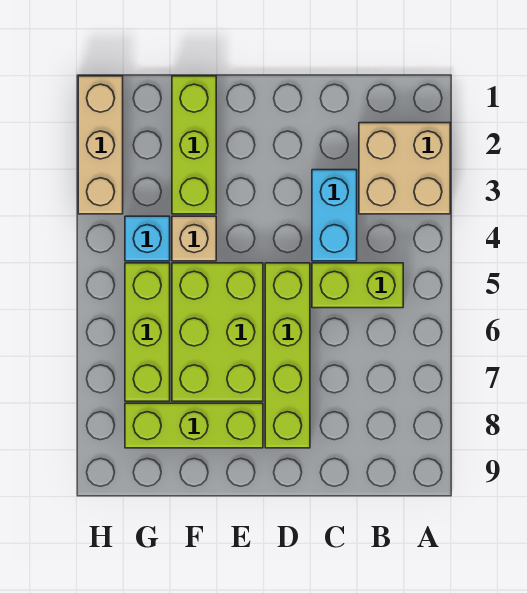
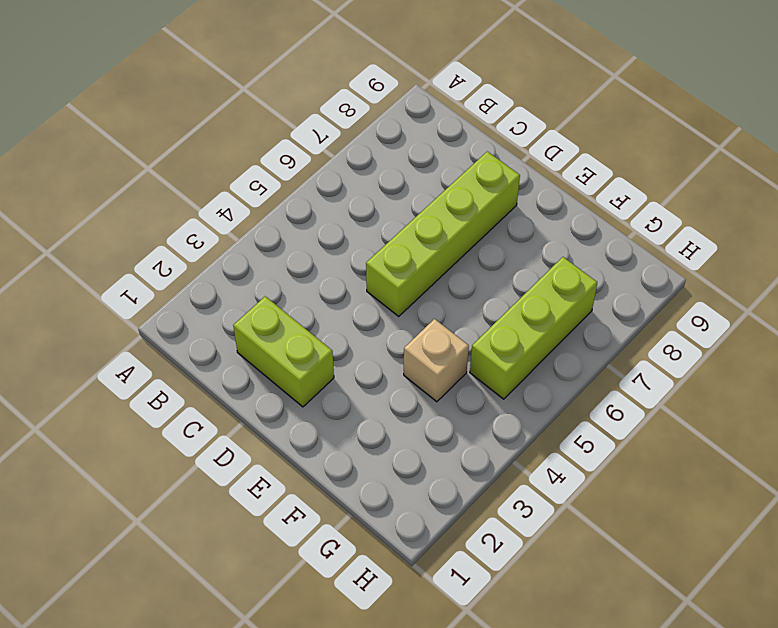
lime 1x2 brick [233,296,334,407] -> lime 1x2 brick moved to [312,263,403,308]
none -> tan 2x2 brick [359,123,450,214]
none -> cyan 1x2 brick [312,170,357,261]

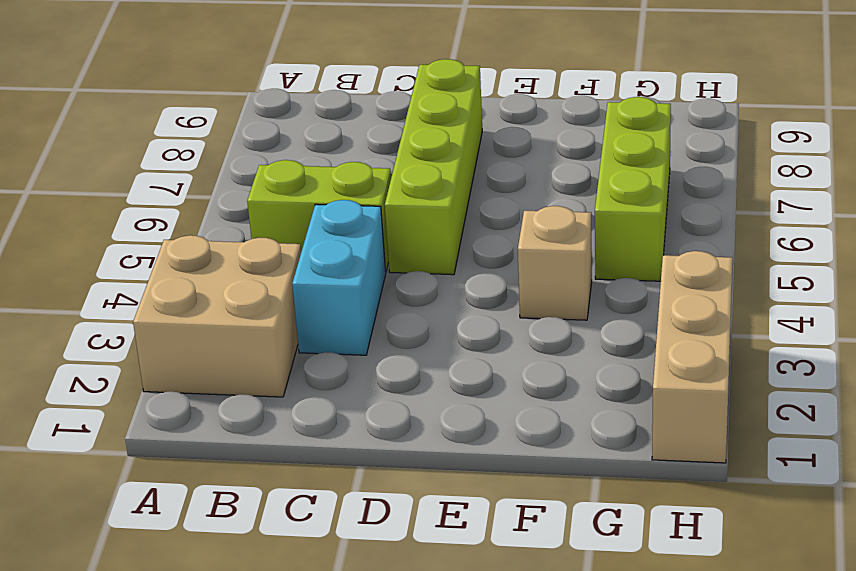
none -> lime 2x3 brick [172,263,263,401]
none -> lime 1x3 brick [125,403,263,448]

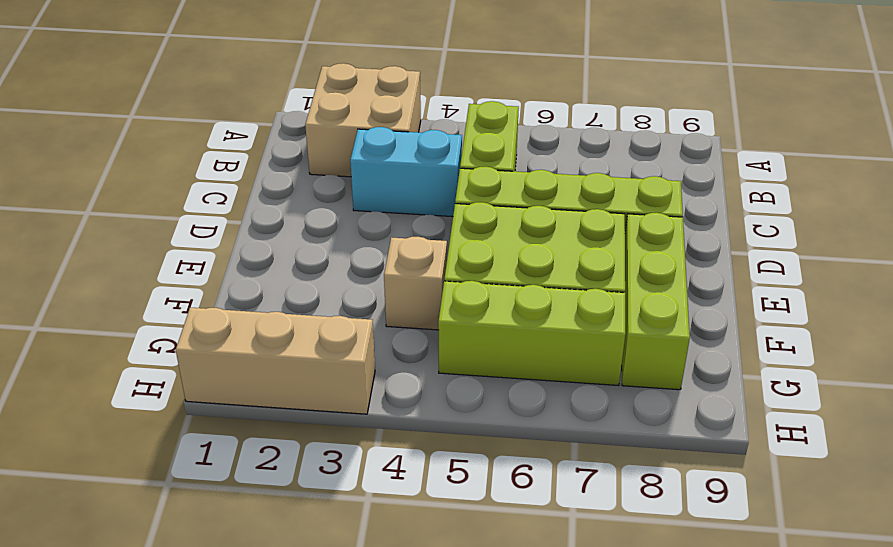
none -> lime 1x3 brick [172,76,216,214]
none -> cyan 1x1 brick [125,216,170,261]

